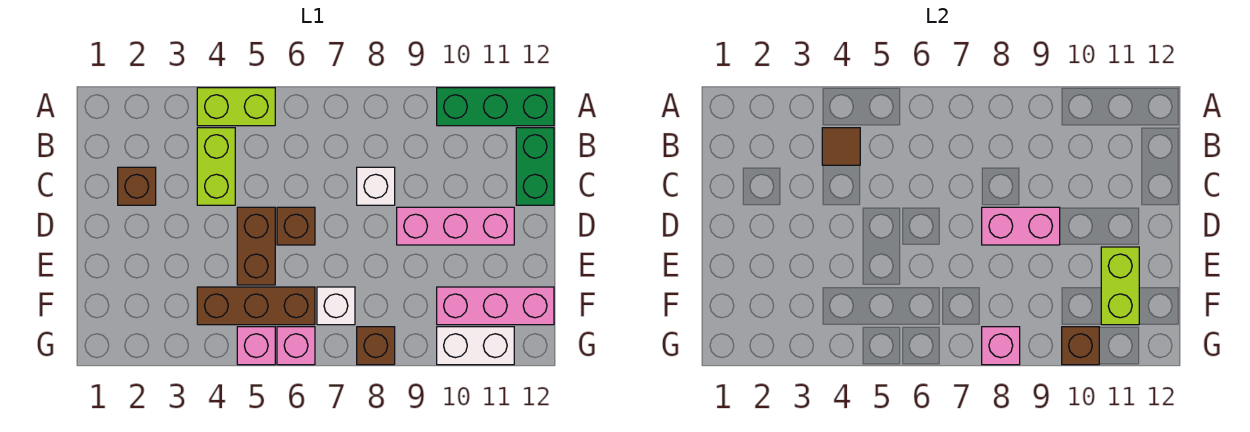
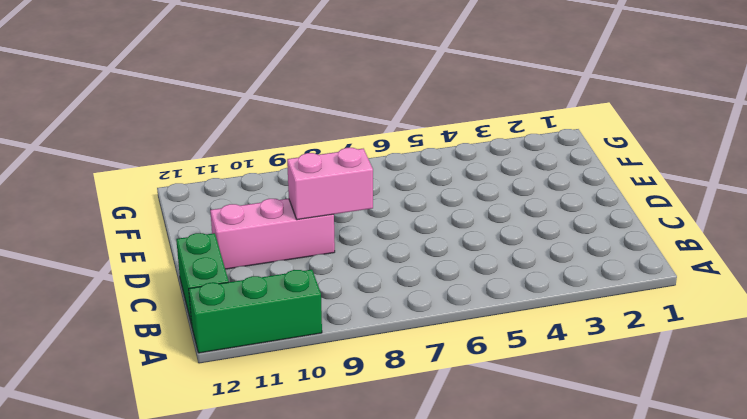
none -> lime 1x2 brick [197,88,275,126]
none -> lime 1x2 brick [197,128,235,205]
none -> brown 1x1 brick [118,167,156,205]

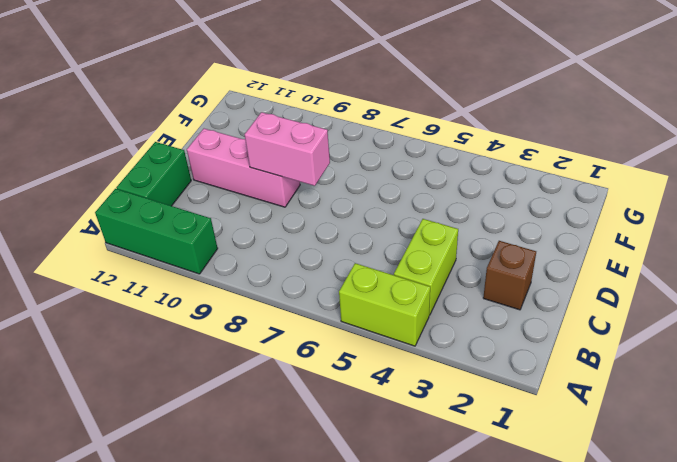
none -> white 1x1 brick [357,167,395,205]
none -> brown 1x2 brick [237,207,275,285]
none -> brown 1x1 brick [277,207,315,245]

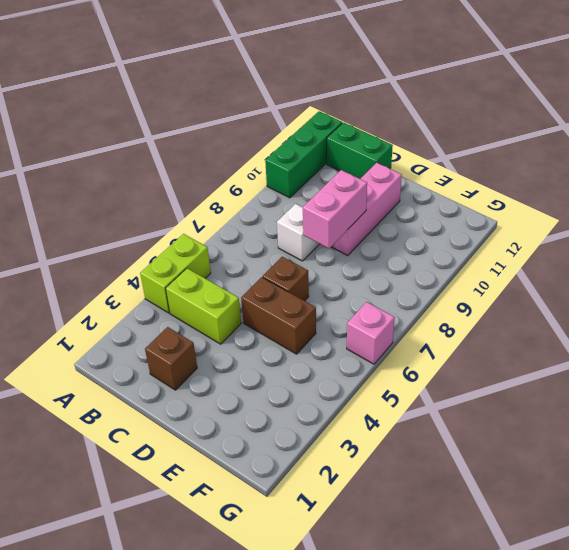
none -> brown 1x3 brick [197,287,315,325]
none -> white 1x1 brick [317,287,355,325]
none -> pink 1x3 brick [437,287,554,325]

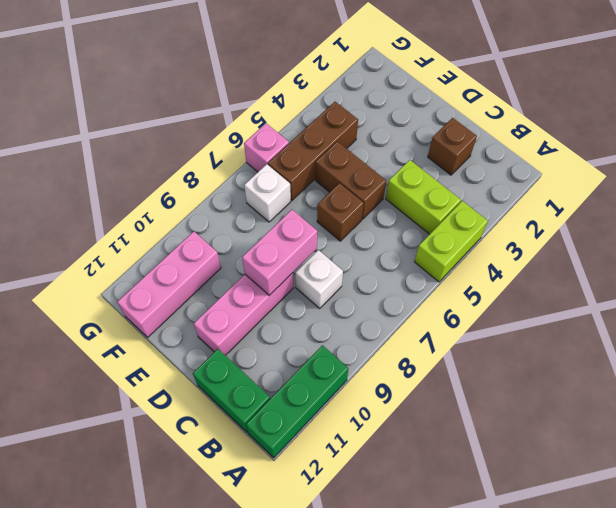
none -> pink 1x1 brick [237,327,275,365]
none -> brown 1x1 brick [357,327,395,365]
none -> white 1x2 brick [437,327,514,365]

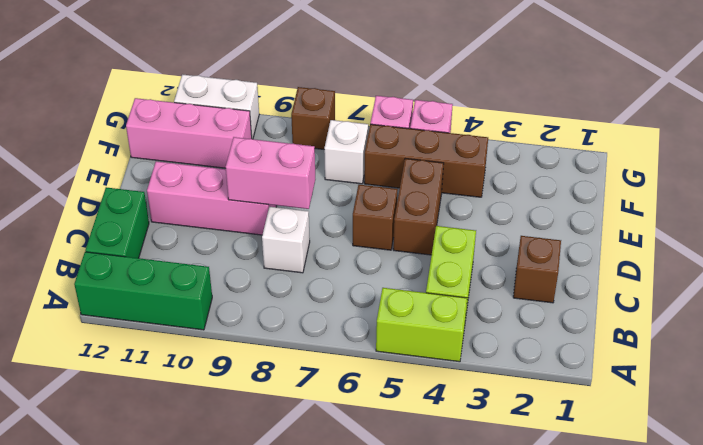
none -> brown 1x1 tile [822,128,860,165]
none -> lime 1x2 brick [1101,247,1139,325]
none -> pink 1x1 brick [982,327,1020,365]

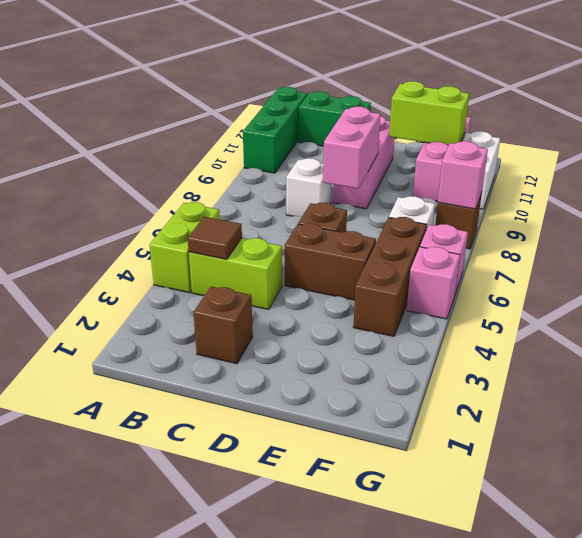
none -> brown 1x1 brick [1062,327,1099,365]

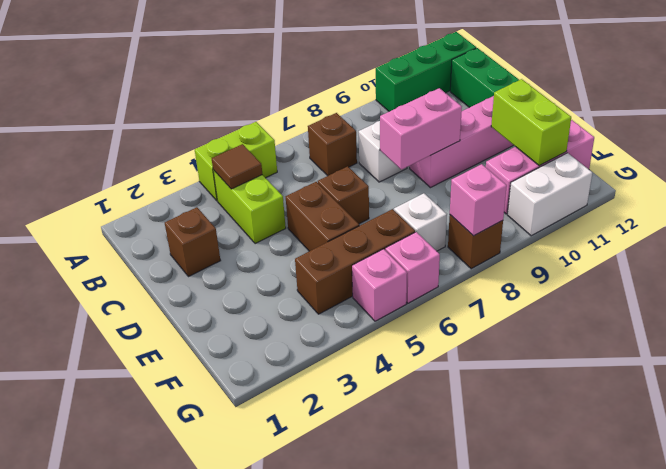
brown 1x1 brick [308,113,357,176] -> brown 1x1 brick moved to [1062,327,1099,365]

